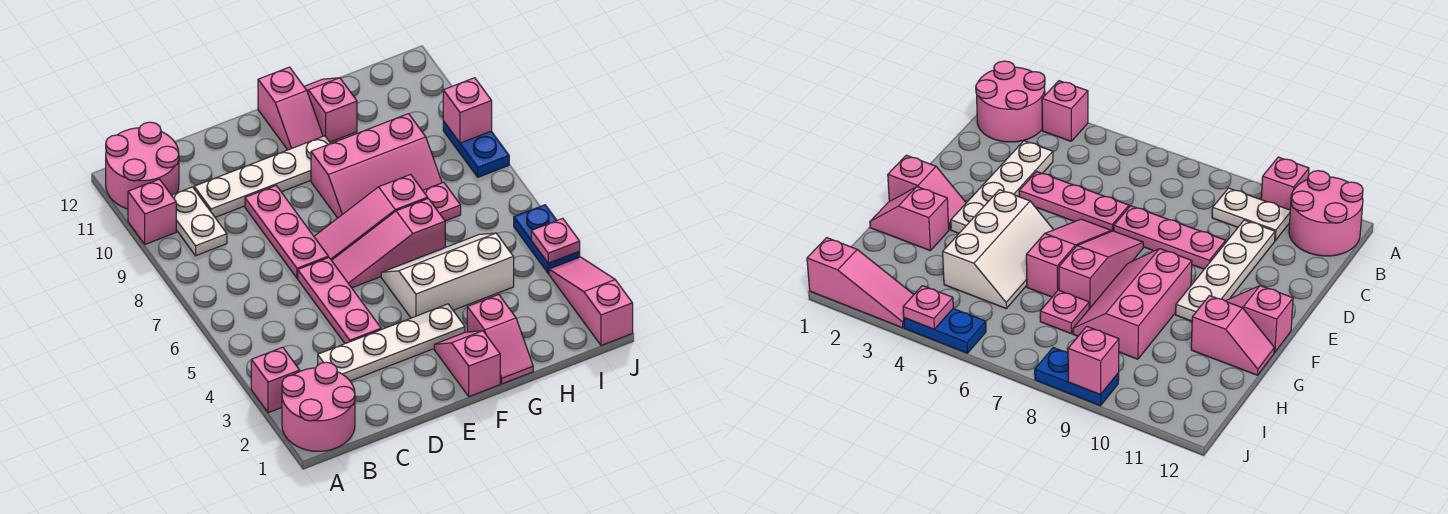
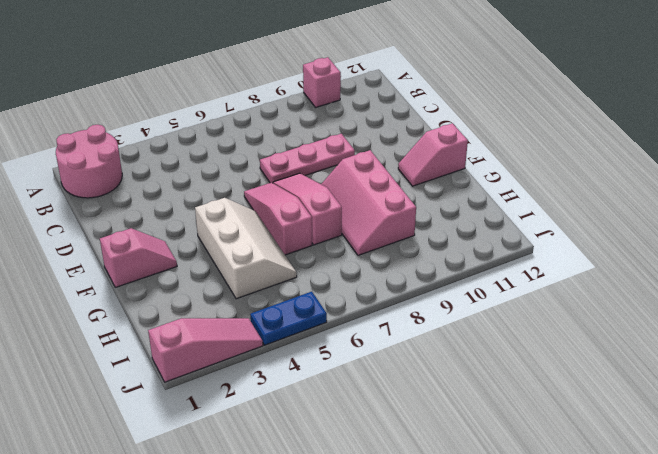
none -> pink 1x1 brick [251,347,300,413]
none -> pink 2x2 round brick [106,122,179,209]
none -> white 1x2 plate [172,187,227,256]

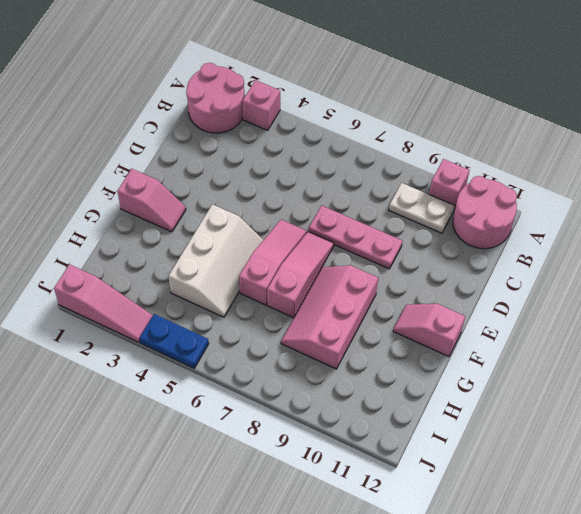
none -> white 1x4 plate [318,304,465,381]
none -> white 1x4 plate [194,136,331,217]
none -> pink 1x3 plate [298,258,381,344]

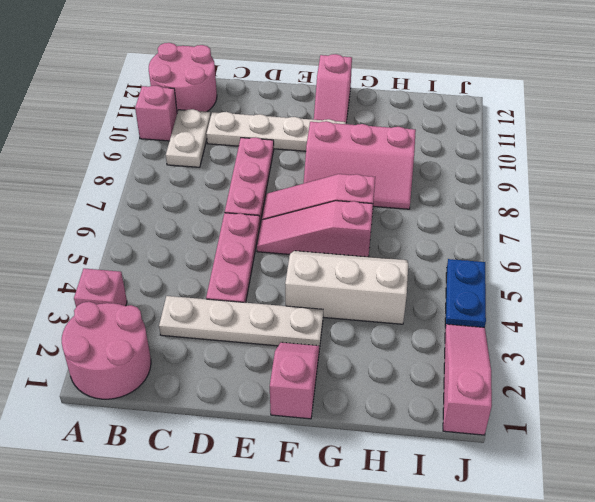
none -> pink 1x2 slope [467,295,533,384]
none -> pink 1x2 slope [304,78,357,142]
none -> pink 1x1 plate [423,182,461,221]

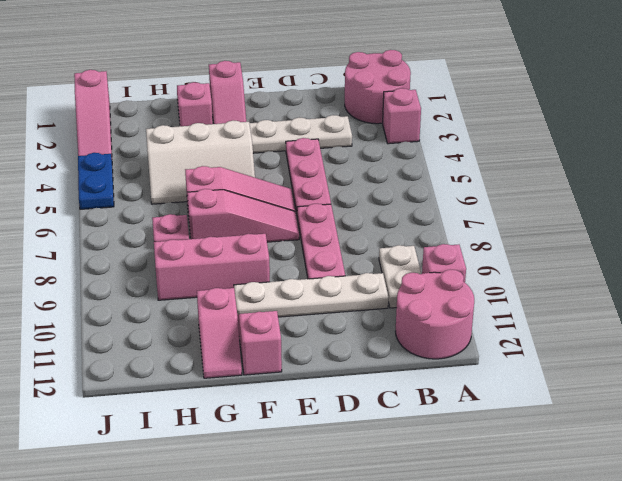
none -> blue 1x2 plate [443,121,509,177]
none -> pink 1x1 plate [531,218,580,263]
none -> pink 1x1 brick [443,78,492,143]

